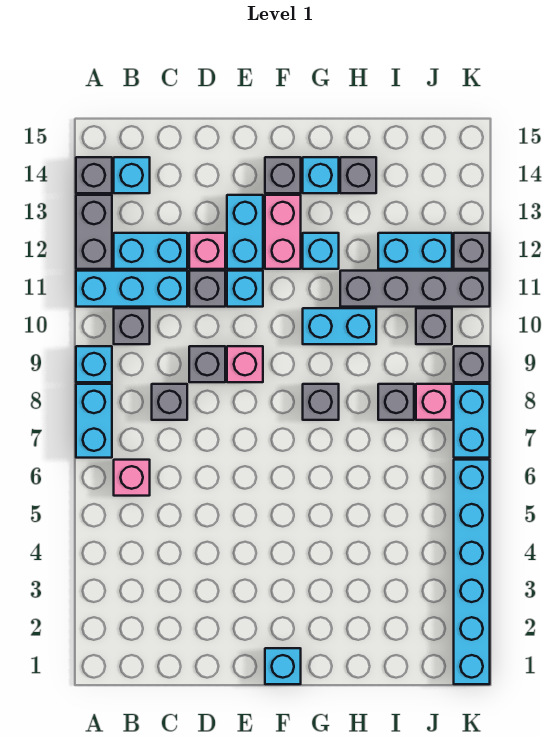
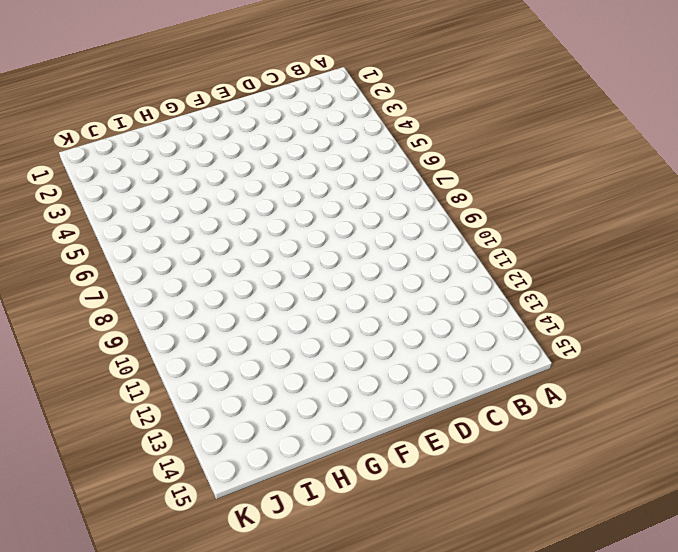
none -> cyan 1x2 brick [76,384,112,458]
none -> cyan 1x1 brick [76,346,112,382]
none -> cyan 1x3 brick [76,271,187,307]
none -> grey 1x2 brick [76,195,112,269]

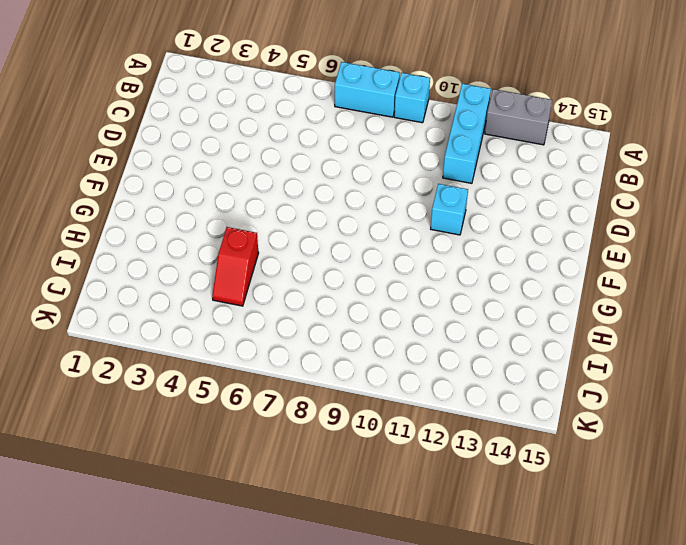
red 1x2 slope [212,227,259,306] -> none
none -> grey 1x1 brick [76,157,112,193]
none -> pink 1x1 brick [114,460,150,496]
none -> grey 1x1 brick [114,308,150,344]
none -> cyan 1x2 brick [114,233,187,269]

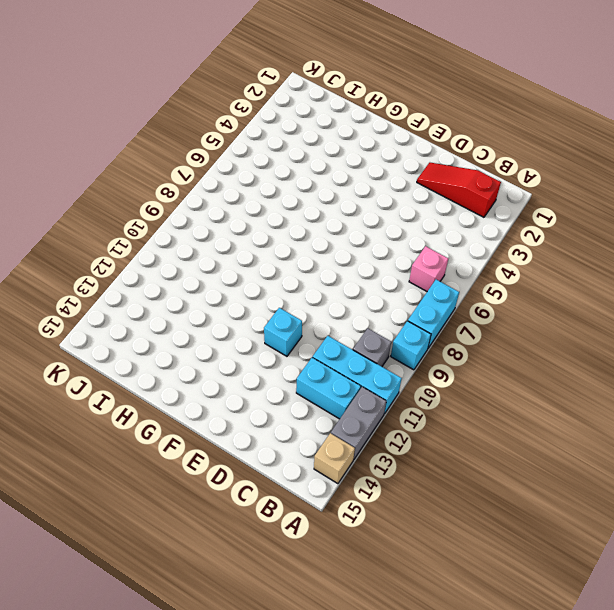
tan 1x1 brick [314,433,355,484] -> grey 1x1 brick [76,157,112,193]
red 1x3 slope [417,163,501,217] -> none
none -> cyan 1x1 brick [114,157,150,193]
none -> grey 1x1 brick [152,384,187,420]
none -> grey 1x1 brick [189,346,225,382]
none -> grey 1x1 brick [189,271,225,307]

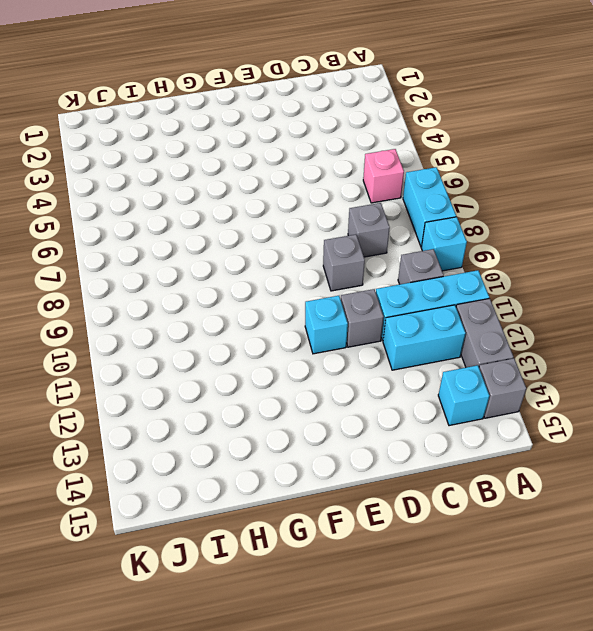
none -> pink 1x1 brick [189,233,225,269]
none -> pink 1x1 brick [227,346,263,382]
none -> cyan 1x2 brick [227,195,263,269]
none -> cyan 1x1 brick [265,648,301,684]

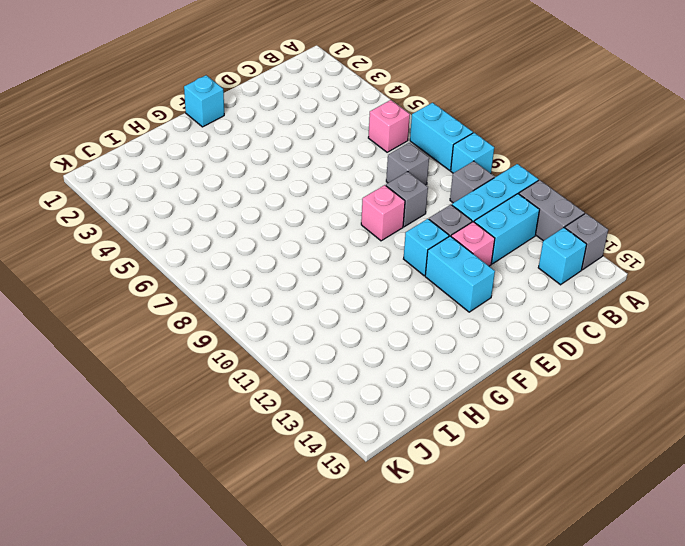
none -> pink 1x2 brick [265,195,301,269]
none -> grey 1x1 brick [265,157,301,193]
none -> grey 1x1 brick [303,384,339,420]
none -> cyan 1x2 brick [303,308,376,344]

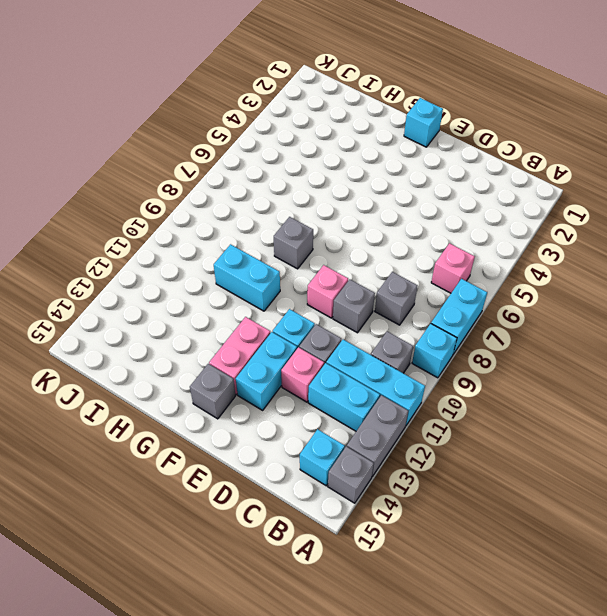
none -> cyan 1x1 brick [303,233,339,269]
none -> cyan 1x1 brick [303,157,339,193]
none -> grey 1x4 brick [340,271,490,307]
none -> grey 1x1 brick [340,157,376,193]

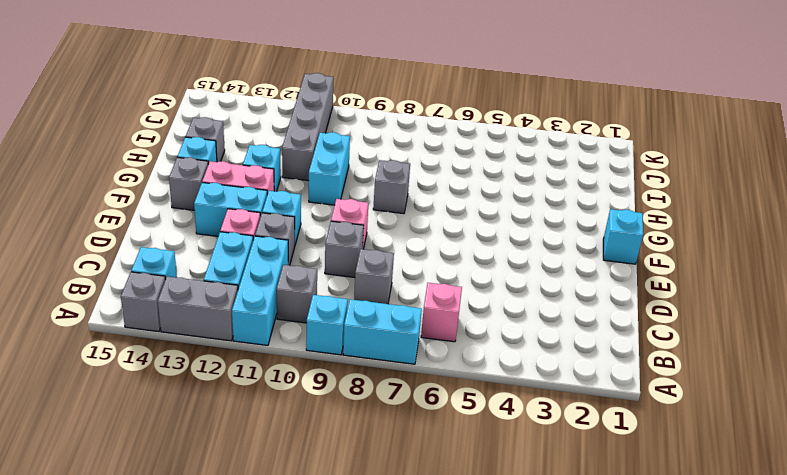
none -> grey 1x1 brick [378,384,414,420]
none -> cyan 1x2 brick [378,233,452,269]
none -> pink 1x1 brick [416,384,452,420]
none -> grey 1x1 brick [416,308,452,344]

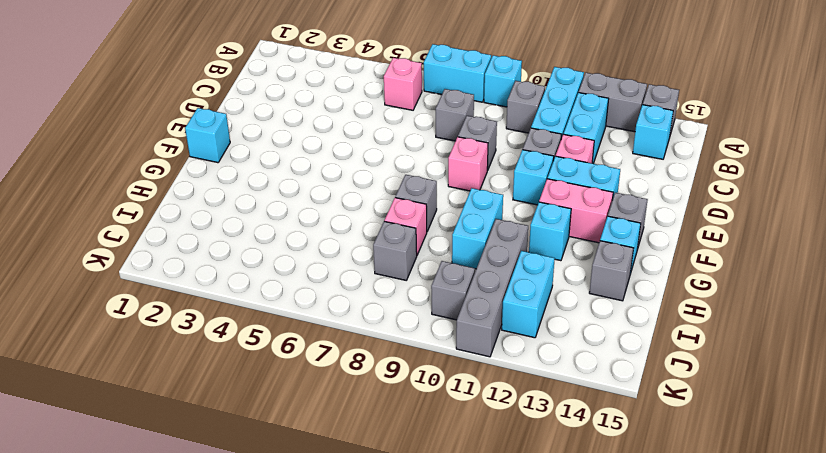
pink 1x1 brick [384,198,427,255] -> pink 1x1 brick moved to [416,384,452,420]
none -> cyan 1x6 brick [454,460,490,684]
none -> cyan 1x2 brick [454,384,490,458]
none -> grey 1x1 brick [454,346,490,382]
none -> grey 1x1 brick [454,233,490,269]

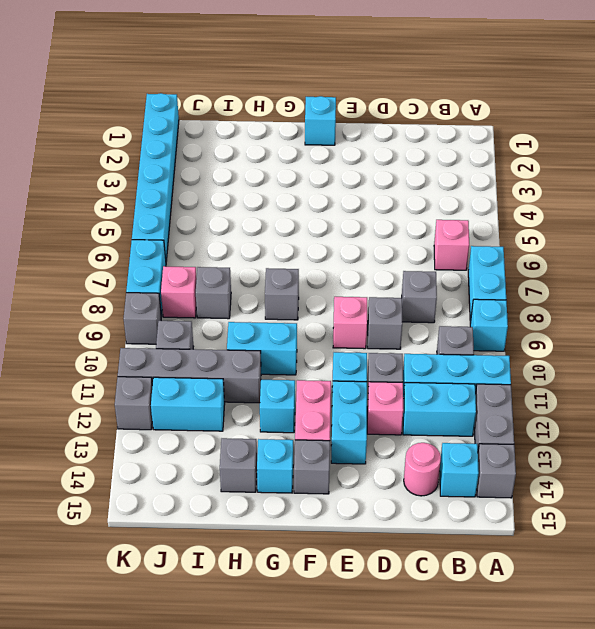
pink 1x1 round brick [404,443,441,496] -> none

